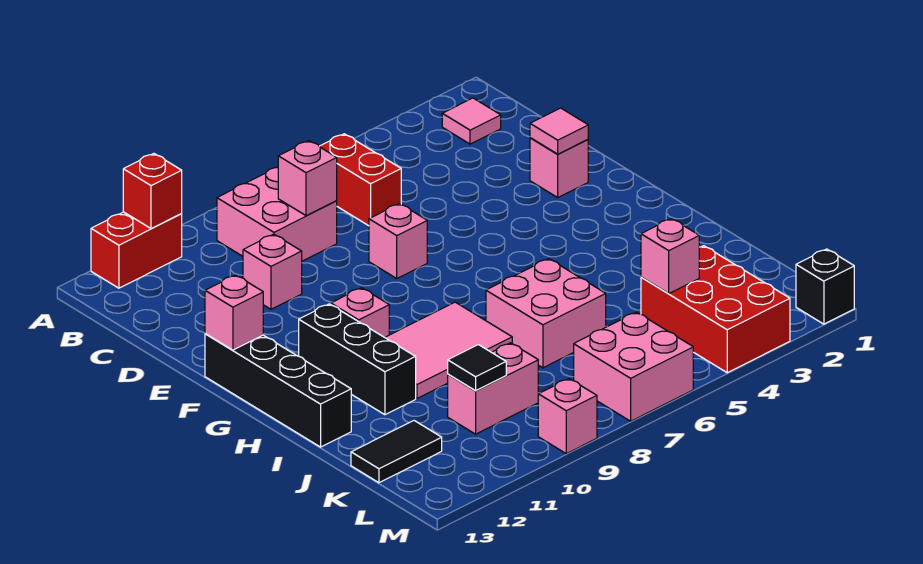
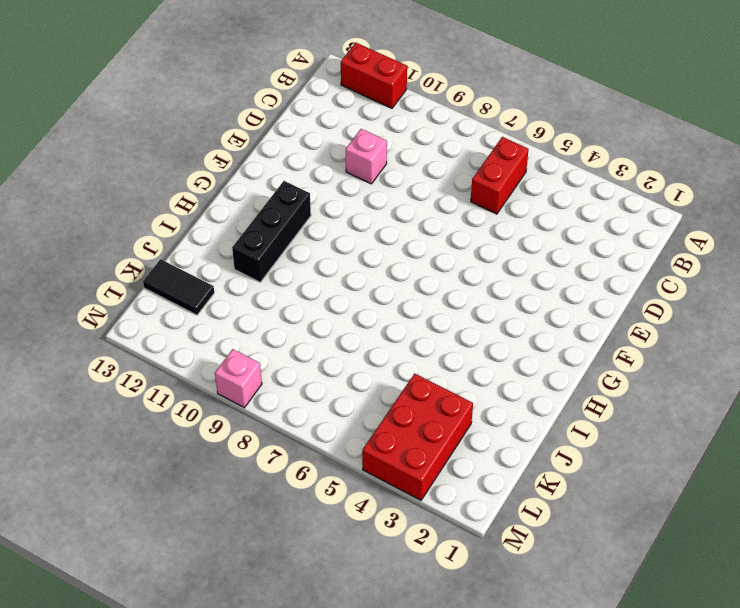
none -> pink 1x1 tile [442,98,501,144]
none -> pink 2x2 brick [217,167,337,261]
none -> pink 1x1 brick [530,138,588,197]

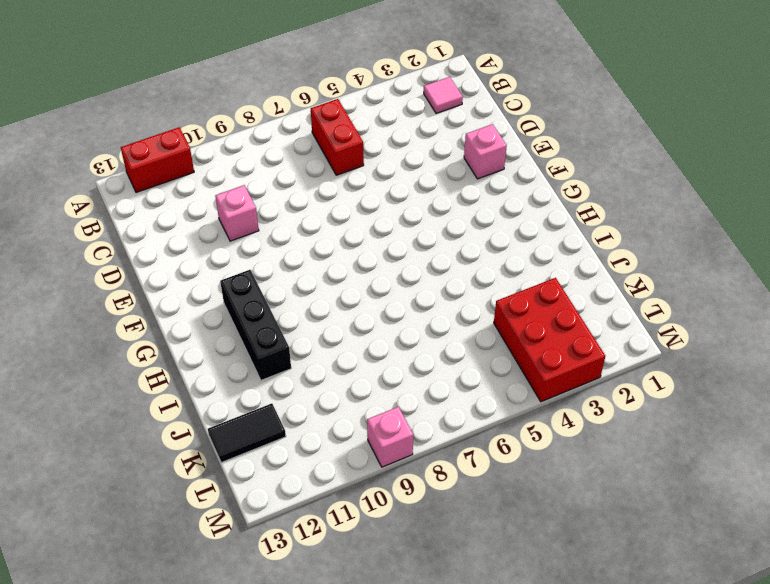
none -> pink 2x2 brick [217,167,337,261]
none -> pink 1x1 brick [369,203,427,278]
none -> black 1x4 brick [205,334,351,447]

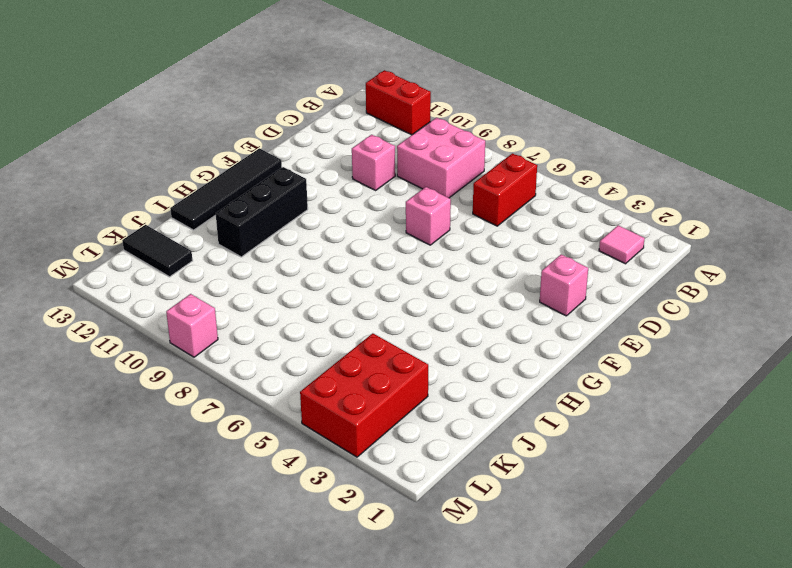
black 1x4 tile [170,148,282,230] -> black 1x4 brick [205,334,351,447]
none -> pink 1x1 brick [331,288,389,337]
none -> pink 2x3 tile [385,302,512,398]
none -> pink 2x2 brick [486,259,606,368]

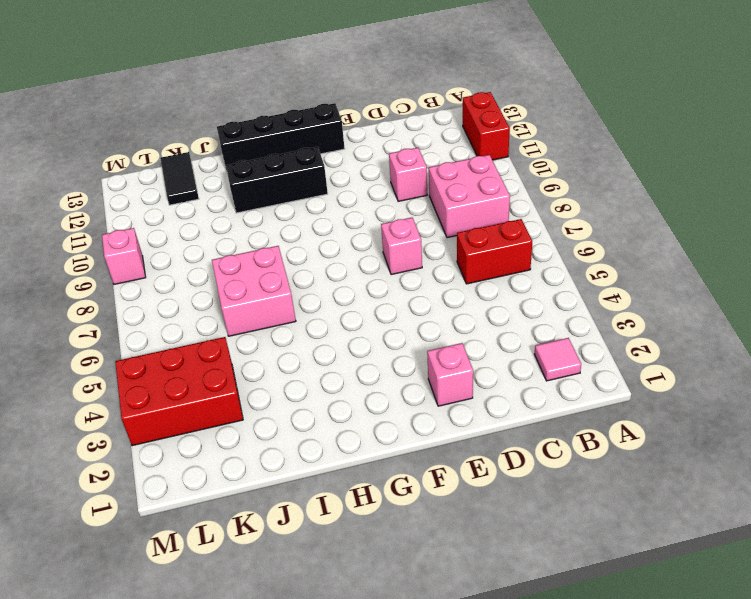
none -> pink 1x1 brick [331,288,389,337]
none -> pink 2x3 tile [385,302,512,398]
none -> pink 1x2 brick [448,343,538,434]

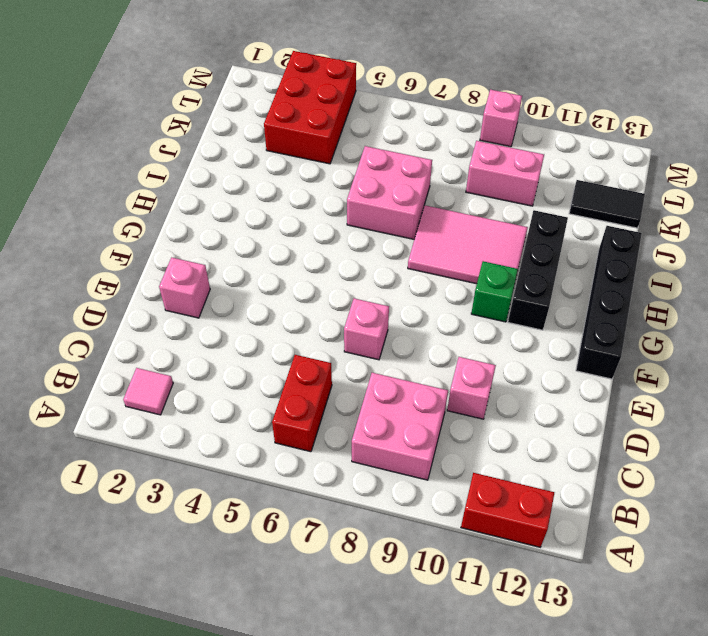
green 1x1 brick [471,261,518,322] -> pink 1x1 brick [331,288,389,337]
none -> pink 2x2 brick [574,312,693,421]
none -> black 1x1 brick [796,249,854,324]
none -> red 1x1 brick [123,154,182,229]

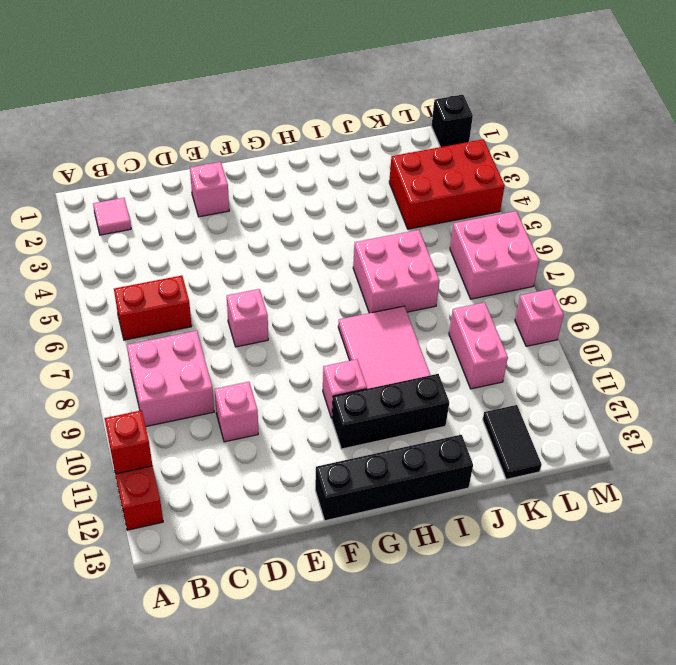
none -> pink 1x1 brick [278,141,337,216]
none -> pink 1x1 tile [530,108,588,154]
none -> pink 1x1 brick [205,275,263,350]

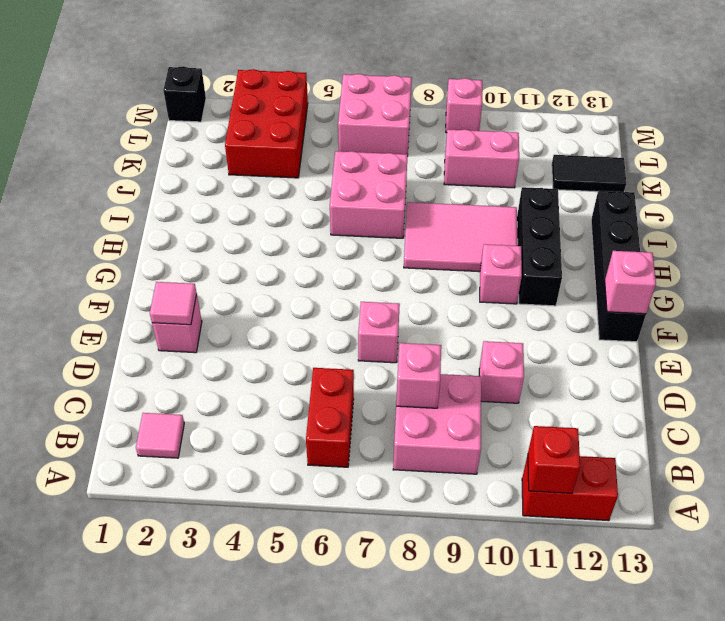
none -> pink 1x1 brick [641,219,699,293]
none -> black 1x1 tile [448,345,506,391]

